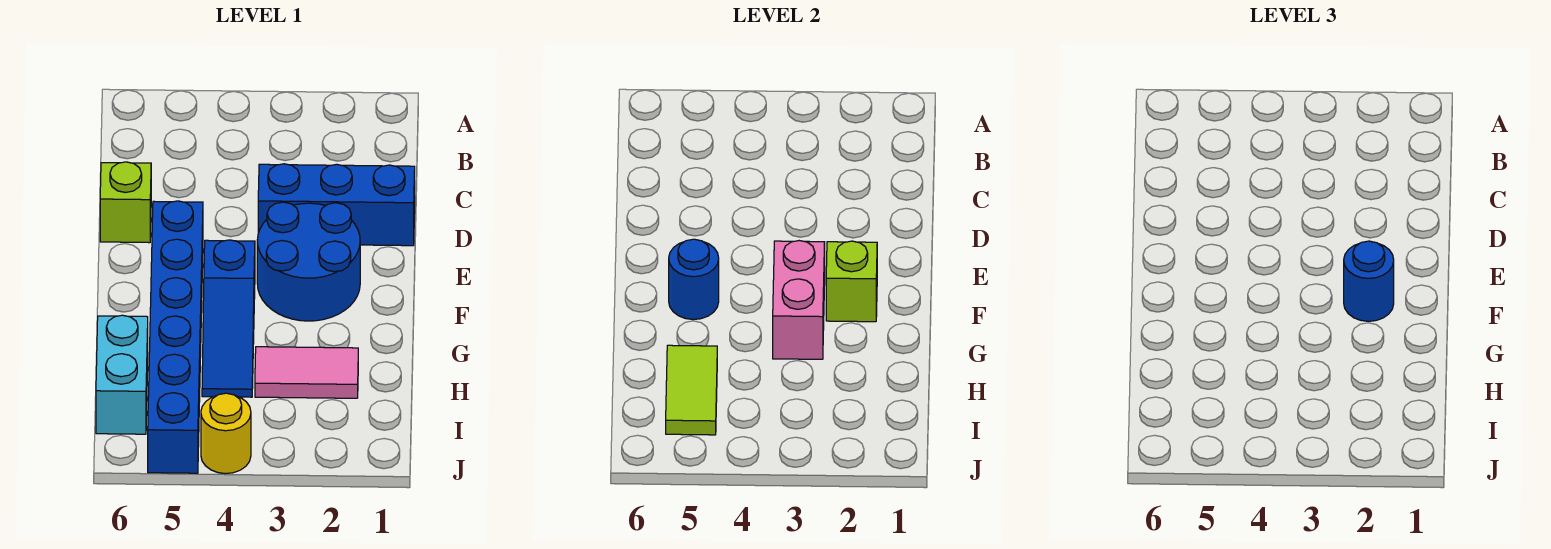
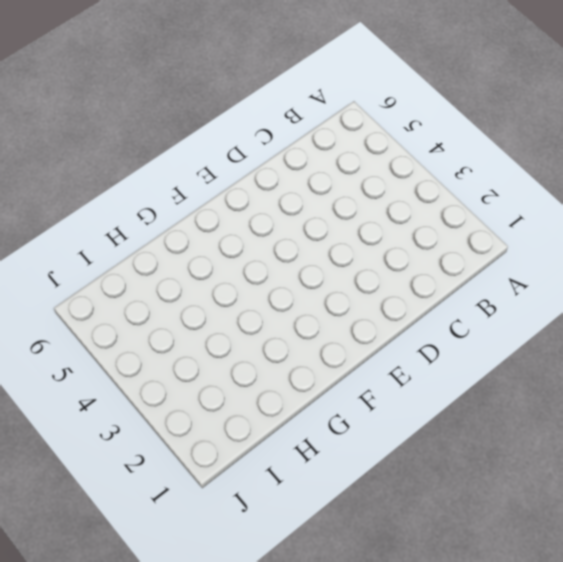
none -> blue 1x3 brick [258,164,415,246]
none -> lime 1x1 brick [100,162,151,243]
none -> blue 2x2 round brick [257,202,360,321]

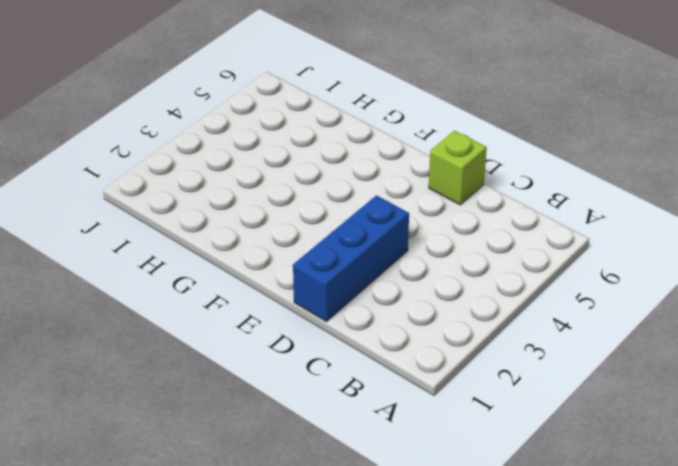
none -> blue 2x2 round brick [257,202,360,321]
none -> blue 1x6 brick [148,201,203,473]
none -> blue 1x3 slope [202,240,255,397]

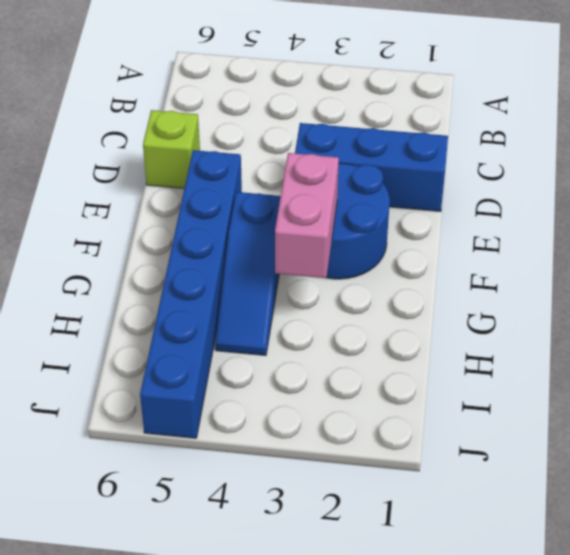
none -> pink 1x2 tile [255,347,358,398]
none -> cyan 1x2 brick [96,315,148,434]
none -> yellow 1x1 round brick [201,393,251,474]

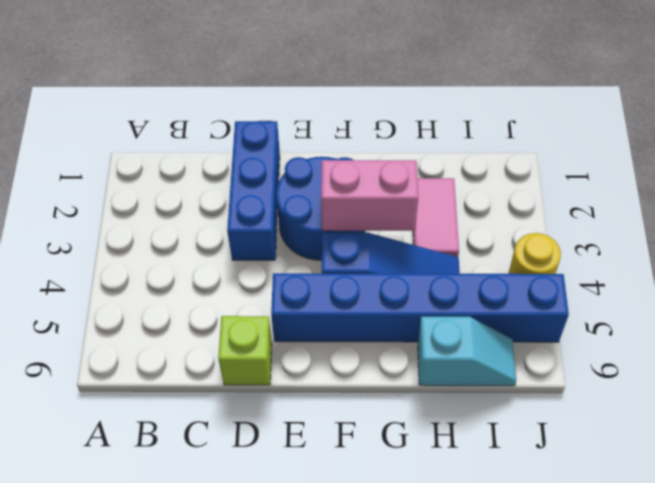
cyan 1x2 slope [418,317,516,386] -> cyan 1x2 brick [96,315,148,434]
none -> lime 1x1 brick [826,241,877,322]
none -> blue 1x1 round brick [669,239,719,320]
none -> lime 1x2 tile [666,345,717,435]

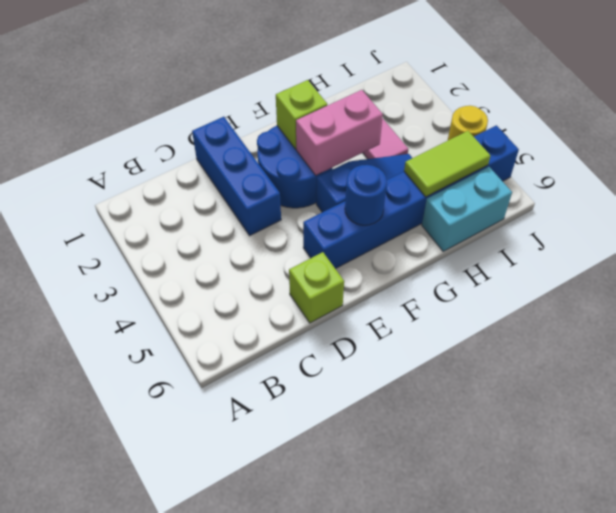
none -> blue 1x1 round brick [1344,241,1394,321]

